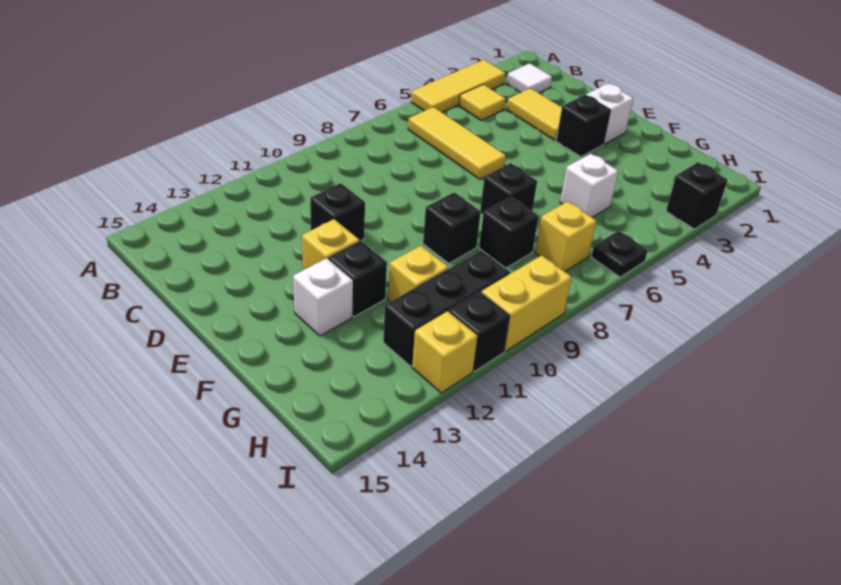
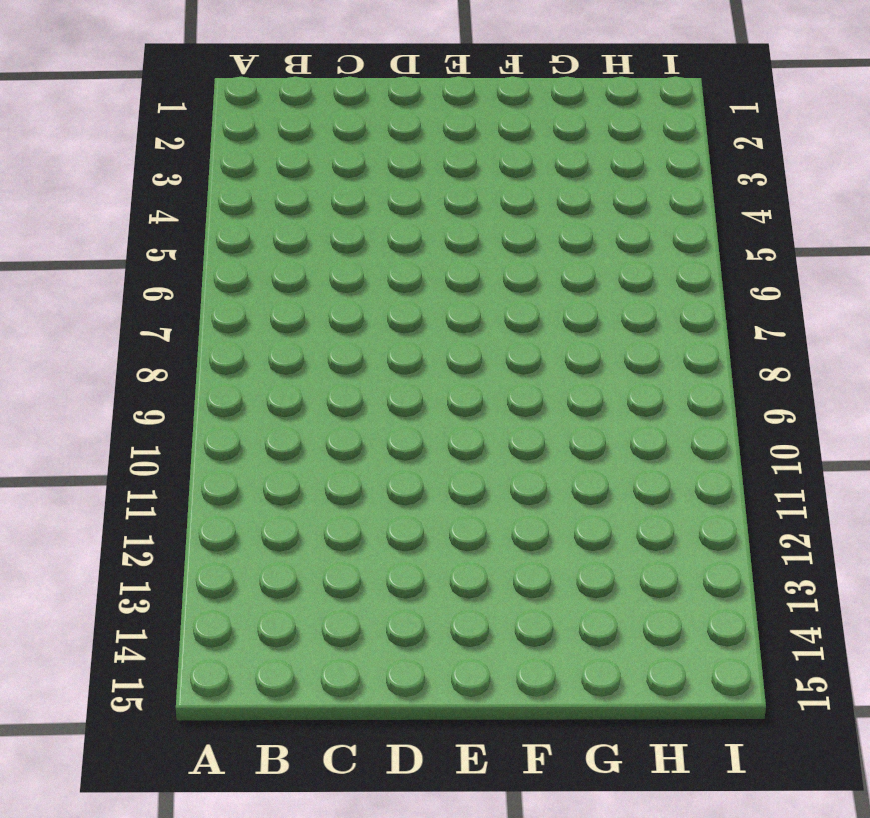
none -> yellow 1x3 tile [411,60,506,112]
none -> white 1x1 tile [507,63,552,93]
none -> yellow 1x1 tile [459,84,506,120]

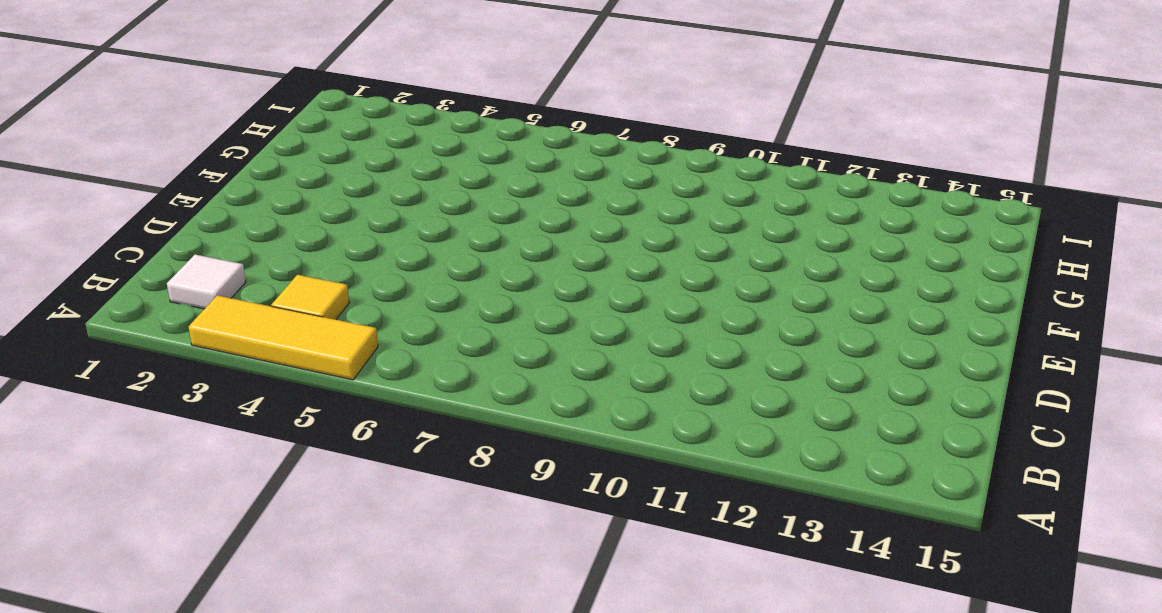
none -> yellow 1x3 tile [408,107,506,179]
none -> yellow 1x2 tile [507,88,562,140]
none -> black 1x1 brick [310,183,365,241]

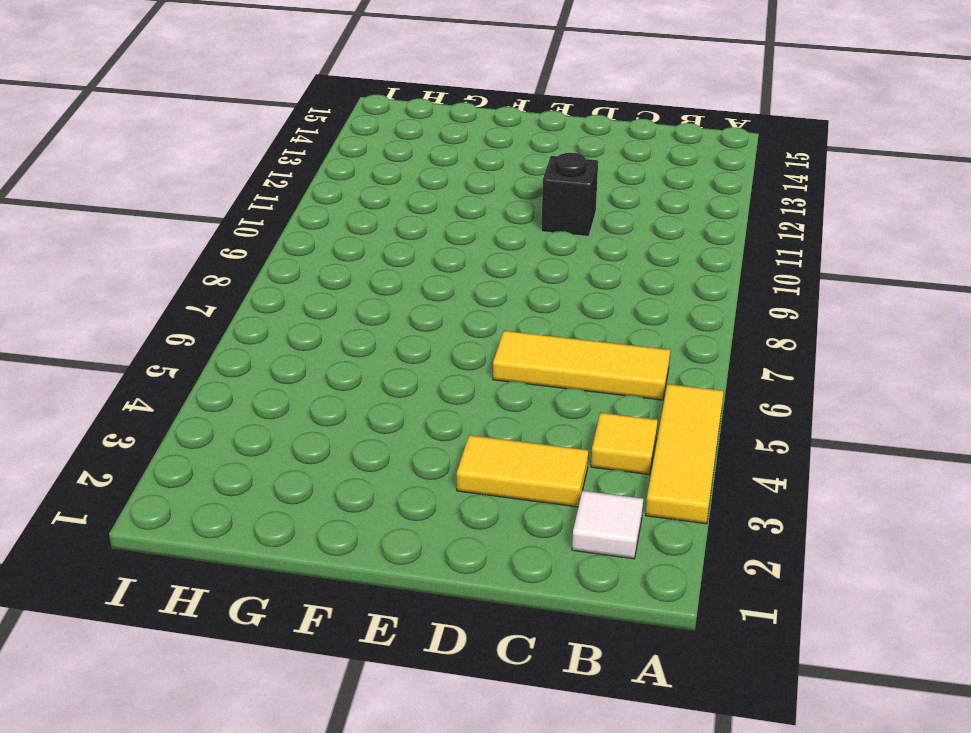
none -> white 1x1 brick [586,84,633,144]
none -> black 1x1 brick [556,95,610,157]
none -> yellow 1x1 brick [302,219,359,270]

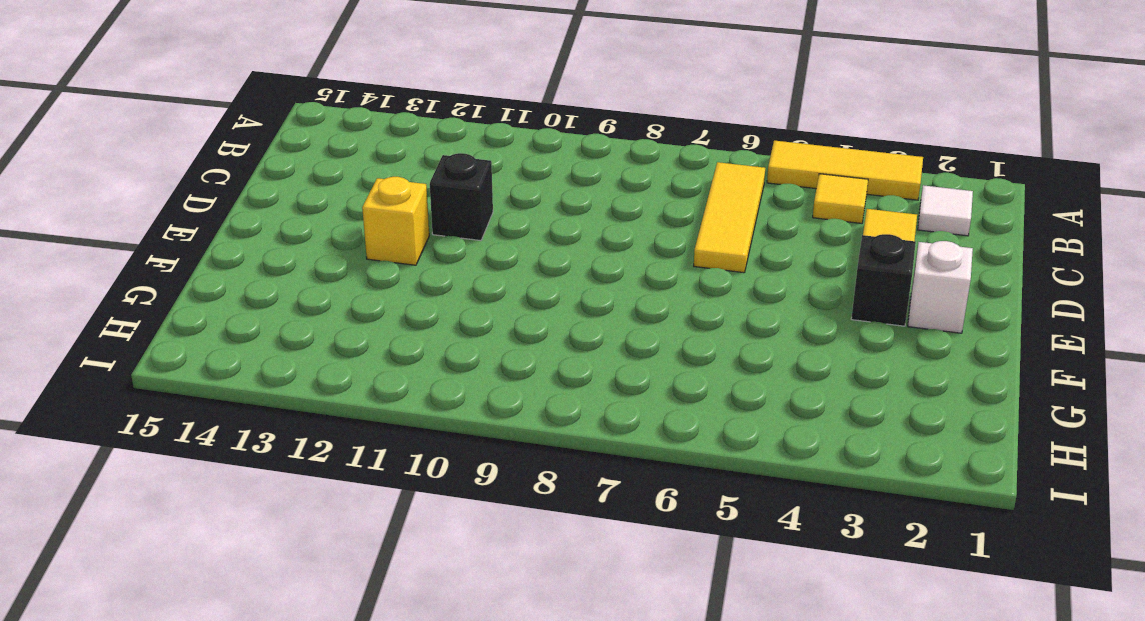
none -> black 1x1 brick [480,163,537,215]
none -> black 1x1 brick [423,192,481,263]
none -> black 1x1 brick [328,241,387,317]

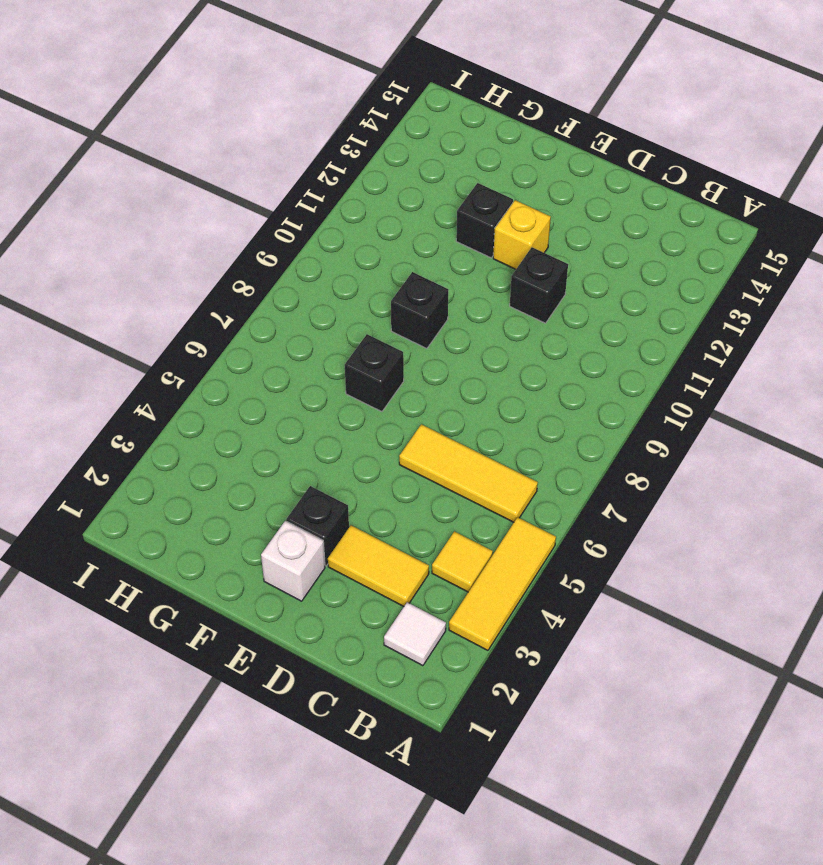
none -> white 1x1 brick [293,258,353,336]
none -> white 1x1 brick [560,154,618,217]
none -> black 1x1 brick [479,197,539,268]

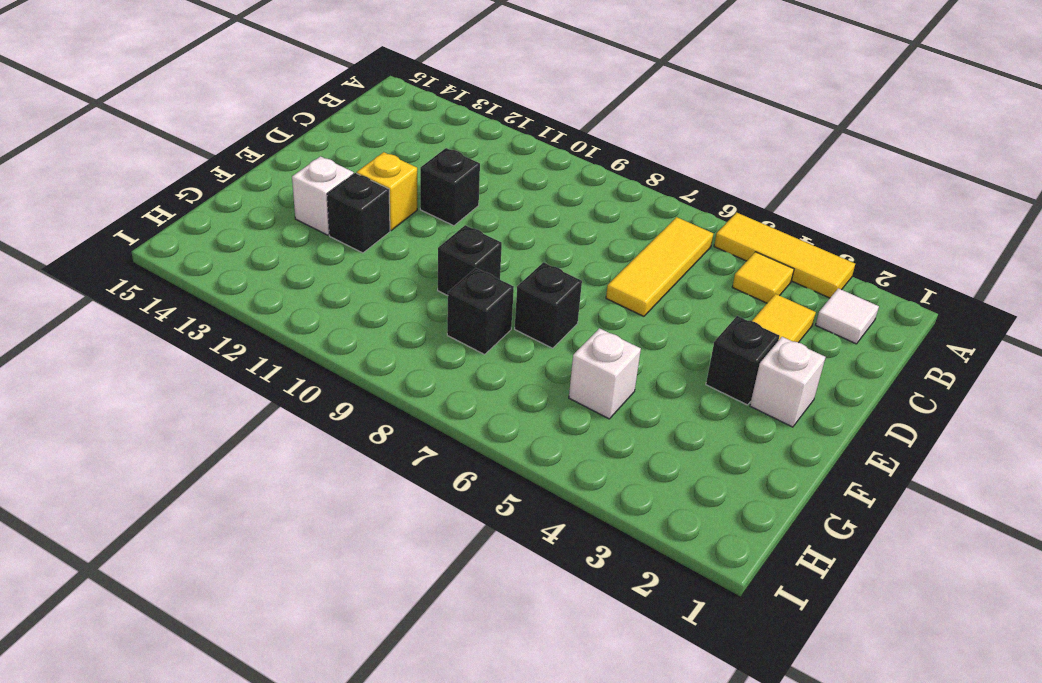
none -> yellow 1x1 brick [388,246,448,302]
none -> yellow 1x1 brick [535,201,596,272]
none -> black 1x3 brick [383,250,510,366]

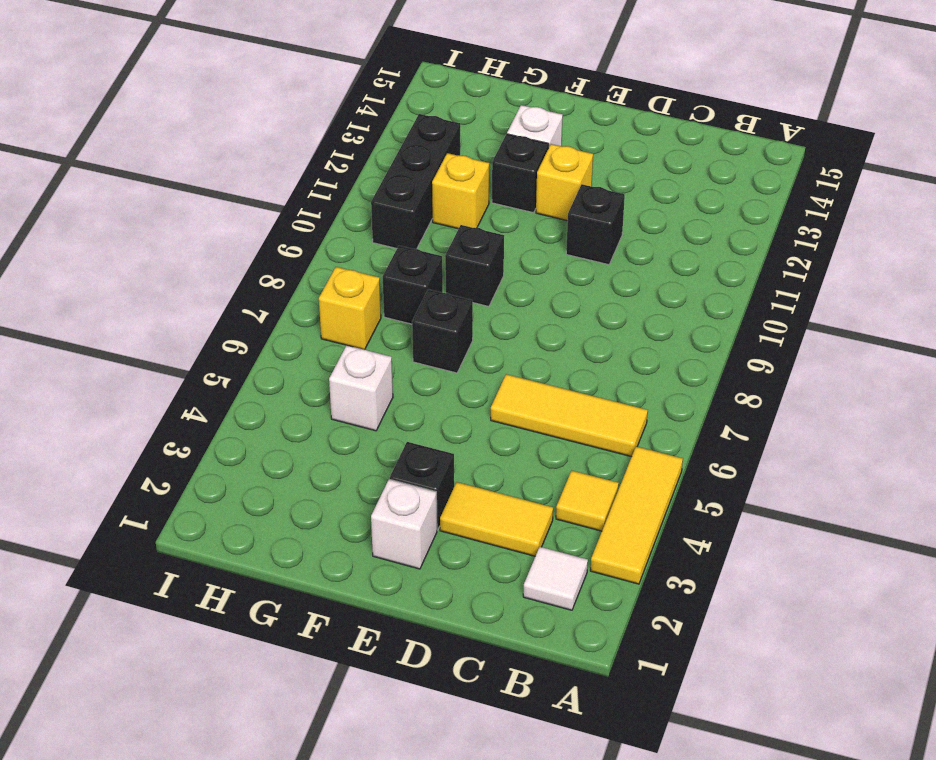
none -> black 1x1 brick [666,162,728,229]
none -> black 1x1 plate [591,231,648,277]
none -> yellow 1x2 brick [482,255,572,351]

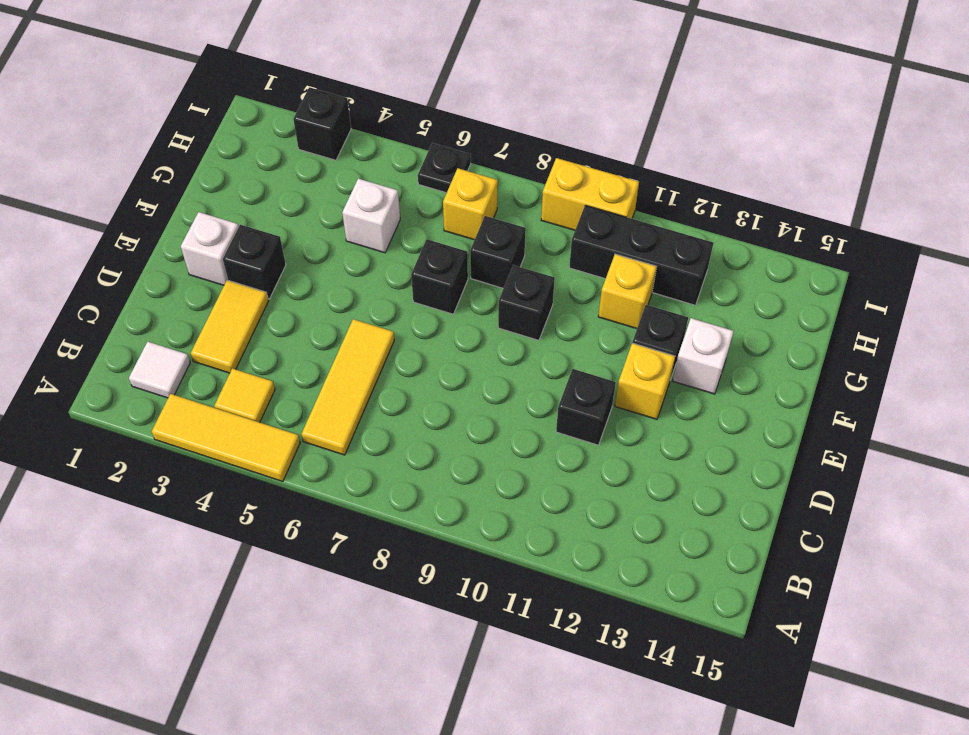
none -> black 1x1 brick [449,292,510,371]
none -> yellow 1x1 brick [412,311,478,393]

